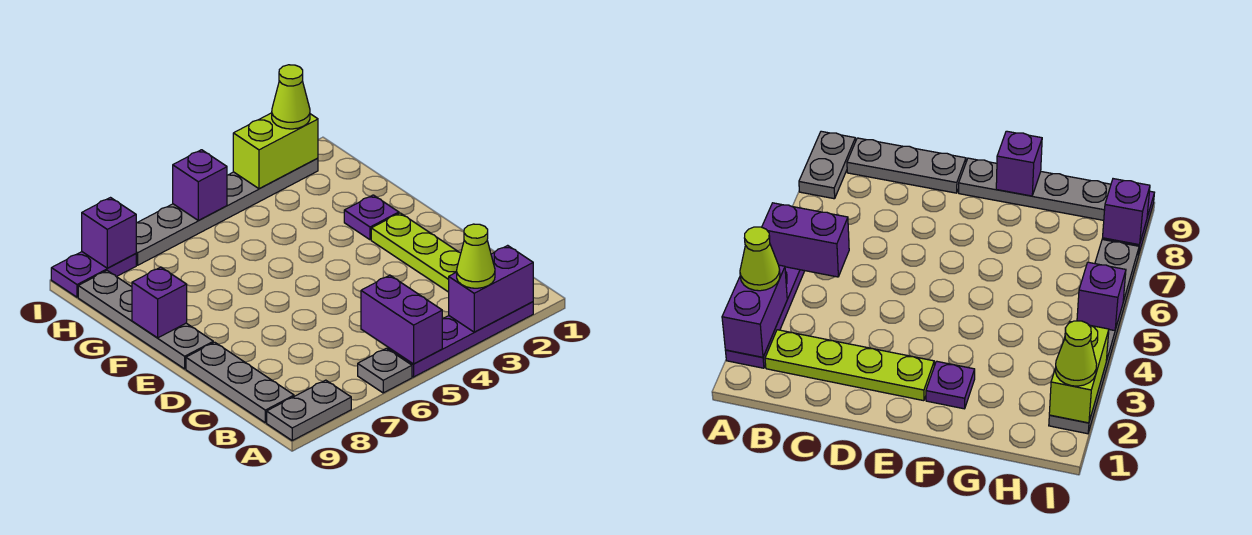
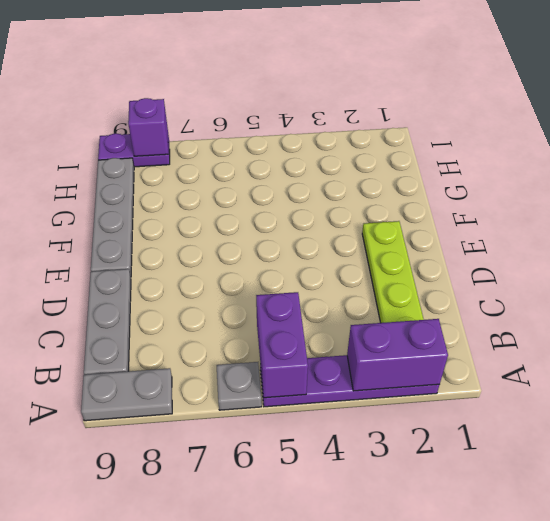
none -> purple 1x1 plate [344,195,399,240]
none -> grey 1x6 plate [136,158,318,265]
none -> purple 1x1 brick [132,267,187,338]

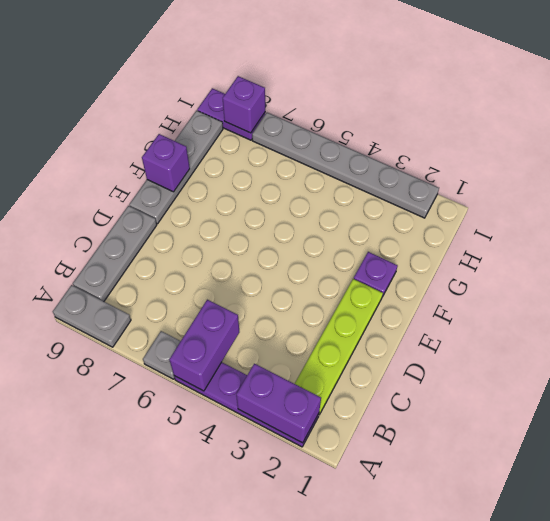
none -> lime 1x2 brick [233,113,318,189]
none -> purple 1x1 brick [173,150,227,221]
none -> lime 1x1 cone [457,224,495,288]

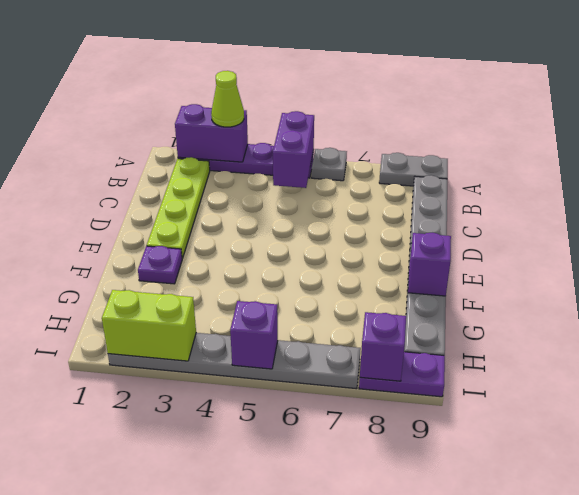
none -> lime 1x1 cone [272,65,310,129]

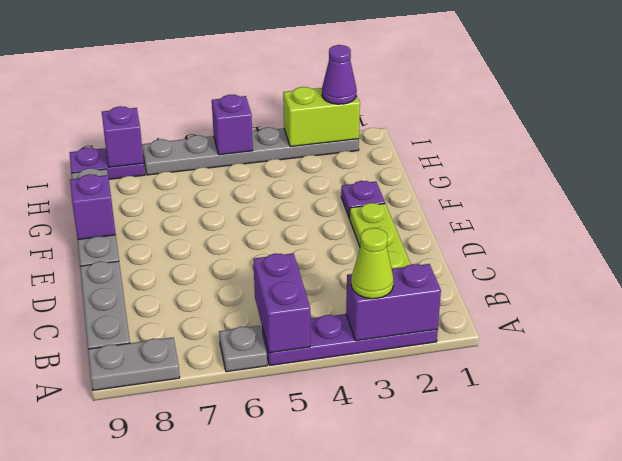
purple 1x1 cone [322,45,357,104] -> lime 1x1 cone [272,65,310,129]

